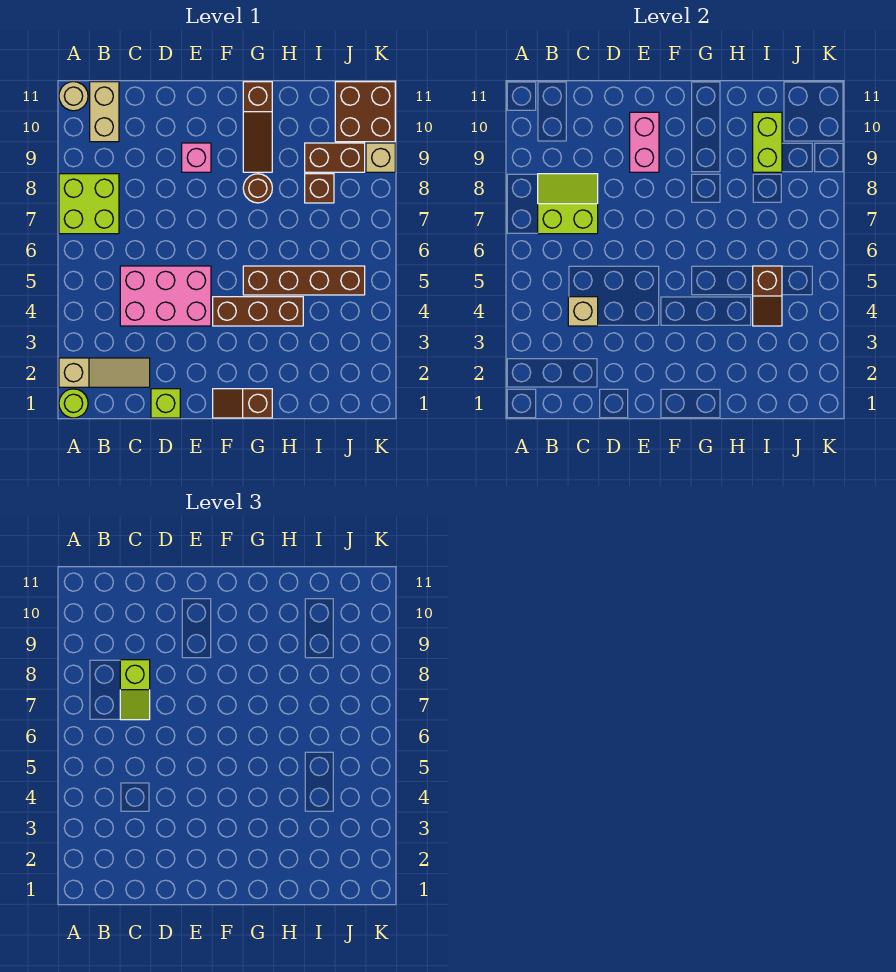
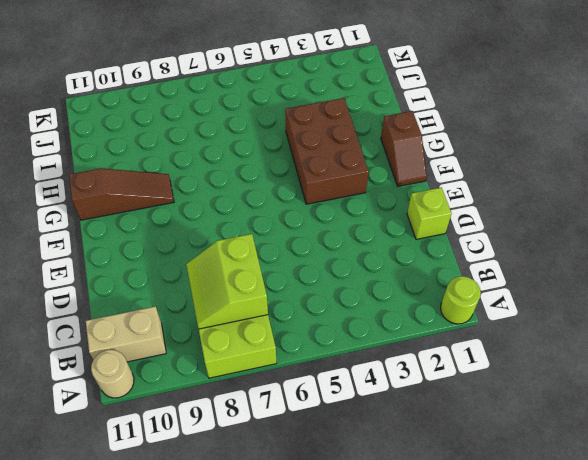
brown 2x3 brick [285,98,369,204] -> brown 1x3 brick [213,297,303,326]
none -> tan 1x3 slope [59,358,150,387]
none -> pink 2x3 brick [120,266,211,326]
none -> pink 1x1 brick [182,143,211,172]

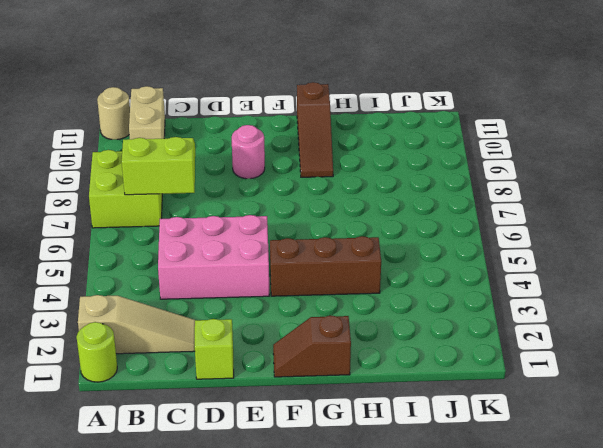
pink 1x1 round brick [232,125,265,179] -> pink 1x1 brick [182,143,211,172]
none -> brown 1x4 brick [243,266,365,295]
none -> brown 1x1 round brick [243,174,272,203]
none -> brown 1x1 brick [305,174,334,203]

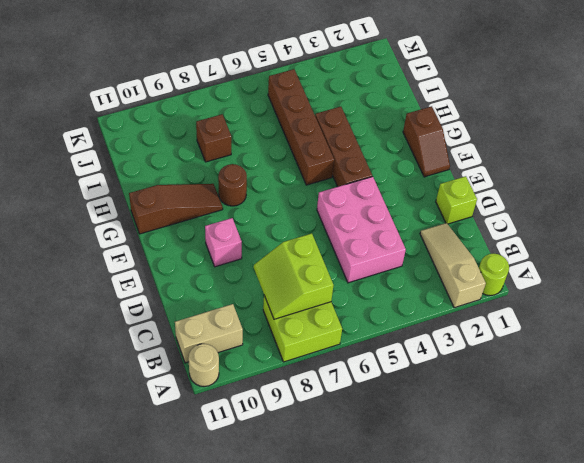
none -> brown 1x2 brick [305,143,365,172]
none -> brown 2x2 brick [335,82,395,142]
none -> tan 1x1 brick [366,143,395,172]

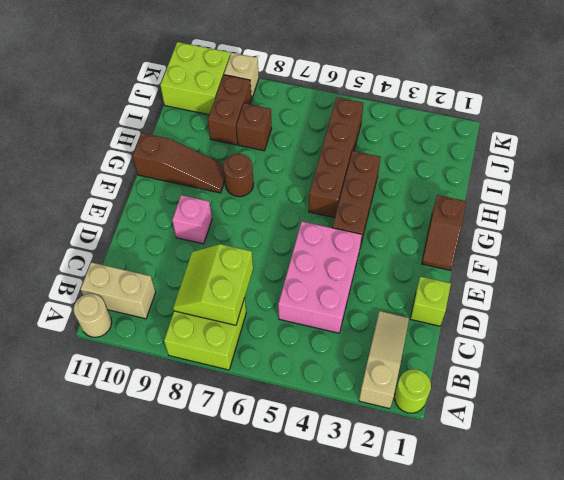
lime 2x2 brick [160,42,230,115] -> brown 2x2 brick [335,82,395,142]
none -> tan 1x1 brick [568,297,598,326]
none -> pink 1x2 brick [630,112,659,172]
none -> brown 1x2 slope [753,266,782,326]

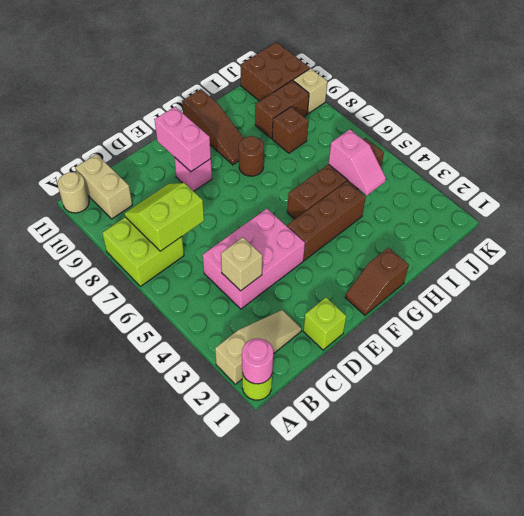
pink 1x1 round brick [242,338,273,384] -> none
pink 1x2 slope [329,129,386,195] -> brown 1x2 slope [753,266,782,326]
none -> lime 1x2 brick [753,112,782,172]
none -> lime 1x2 slope [120,660,150,720]

